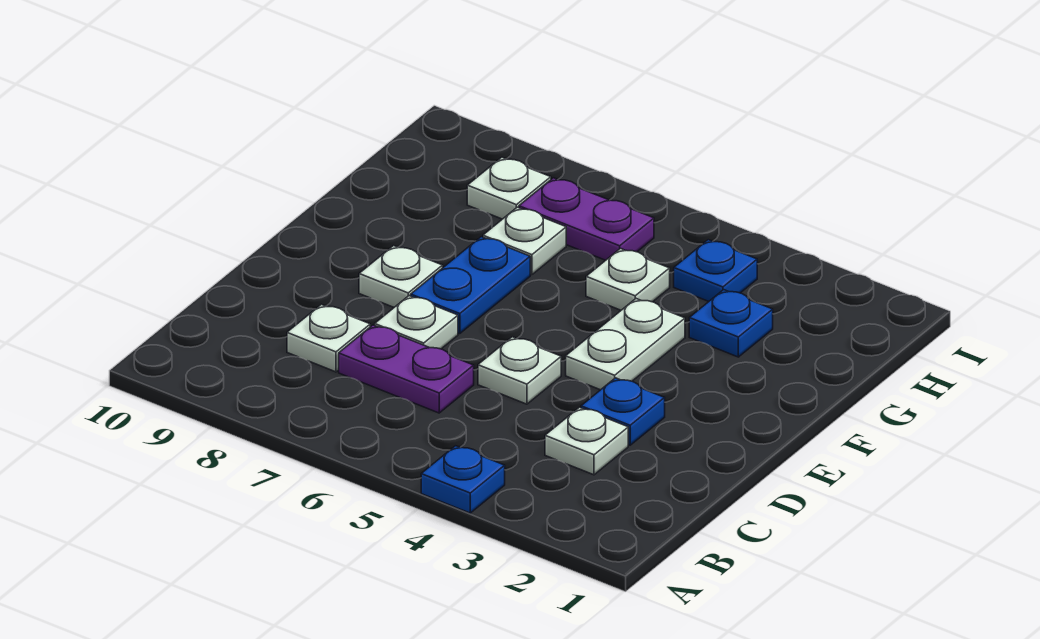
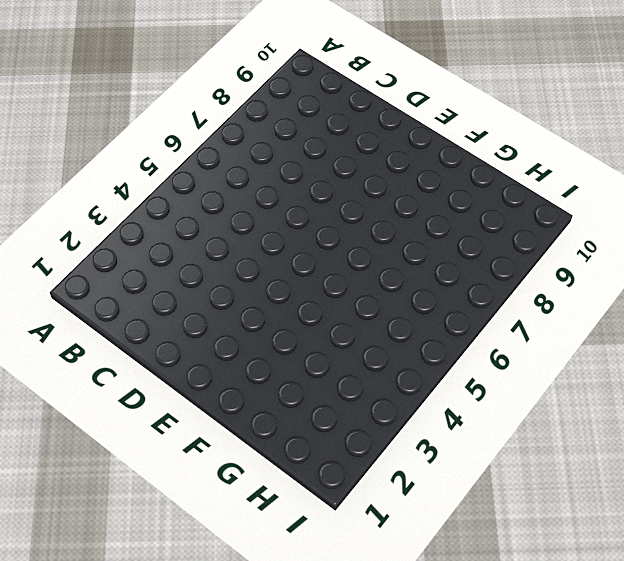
none -> blue 1x1 plate [421,446,505,513]
none -> white 1x1 plate [545,407,628,475]
none -> purple 1x2 plate [339,325,474,413]

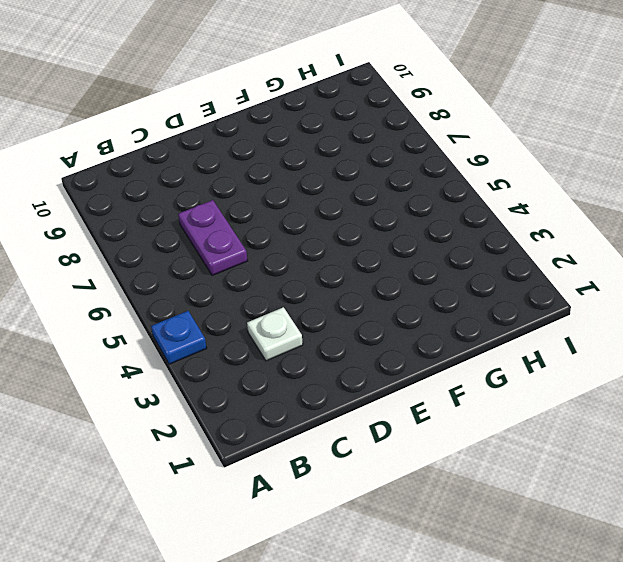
none -> white 1x1 plate [287,304,370,372]
none -> blue 1x1 plate [581,378,665,445]
none -> white 1x1 plate [478,337,561,404]

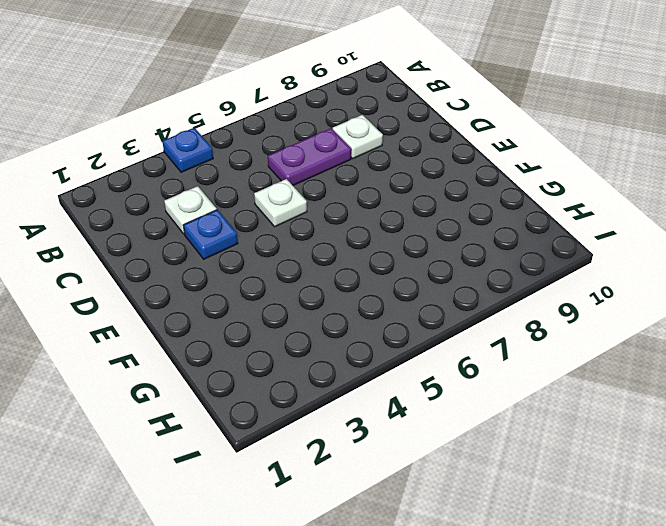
none -> white 1x1 plate [375,296,458,349]
none -> white 1x2 plate [566,299,685,390]
none -> blue 1x2 plate [411,237,530,334]

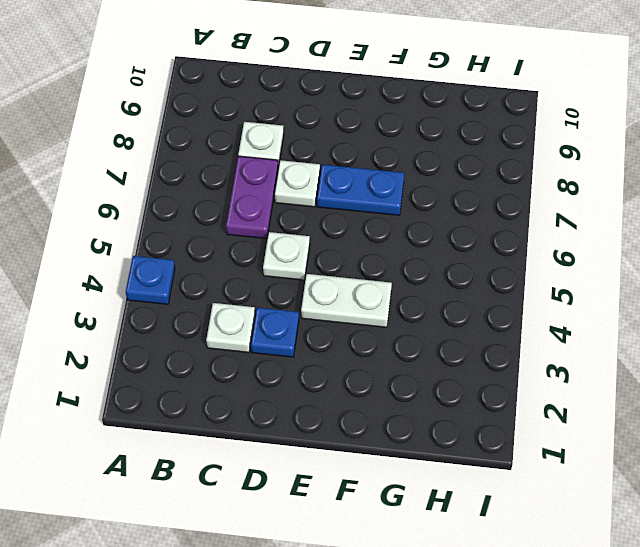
none -> white 1x1 plate [359,246,443,307]
none -> blue 1x1 plate [689,290,773,357]
none -> white 1x1 plate [586,249,670,310]

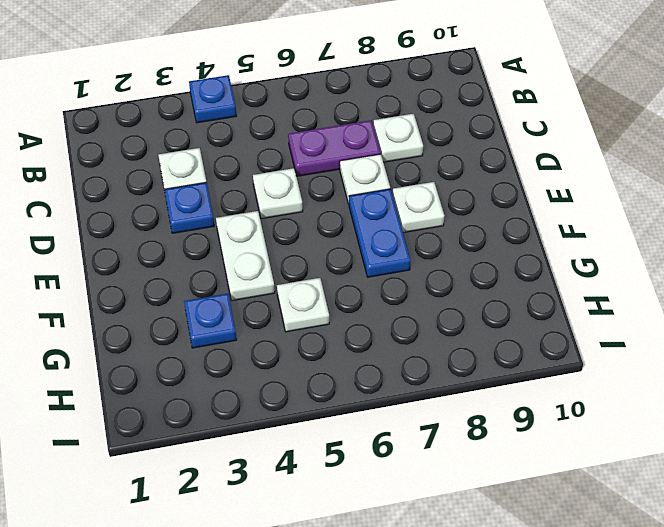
none -> white 1x1 plate [483,207,566,275]
none -> blue 1x1 plate [674,240,757,301]
none -> purple 1x2 plate [519,178,654,260]

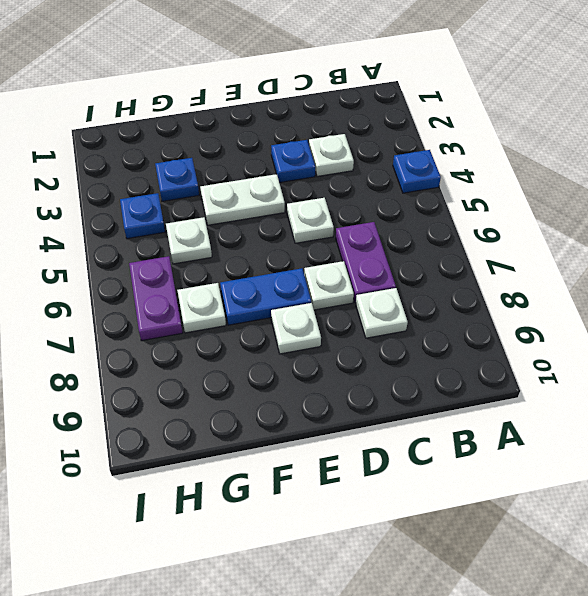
none -> white 1x1 plate [467,157,551,219]

